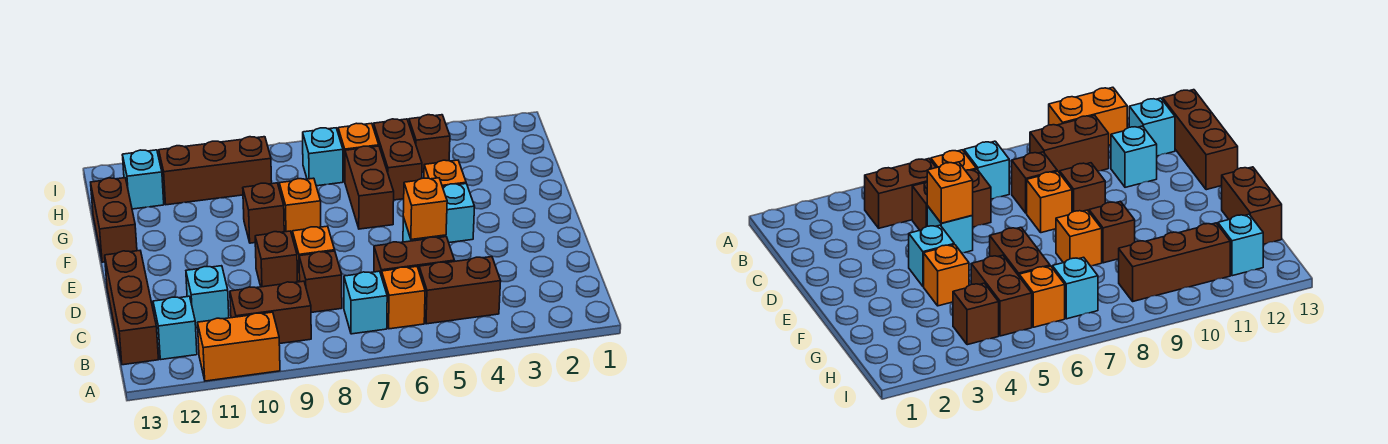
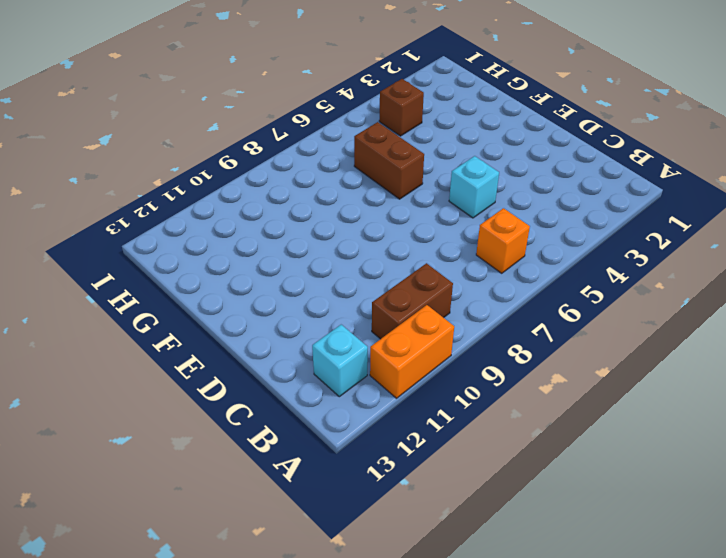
none -> brown 1x2 brick [419,257,501,324]
none -> cyan 1x1 brick [344,271,387,334]
none -> brown 1x3 brick [105,251,159,365]

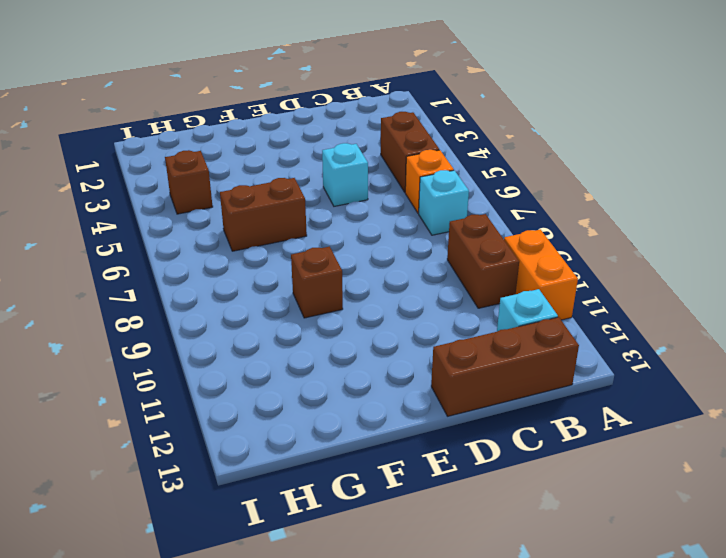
none -> brown 1x2 brick [374,237,454,276]
none -> brown 1x1 brick [299,251,342,312]
none -> cyan 1x1 brick [186,266,229,328]

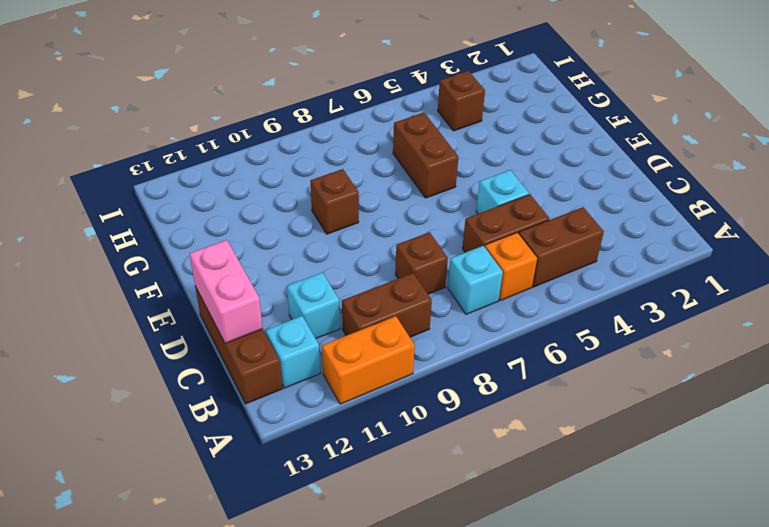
pink 1x2 brick [189,240,263,343] -> none
none -> orange 1x1 brick [292,226,335,282]
none -> brown 1x1 brick [255,231,298,287]
none -> cyan 1x1 brick [443,184,475,243]

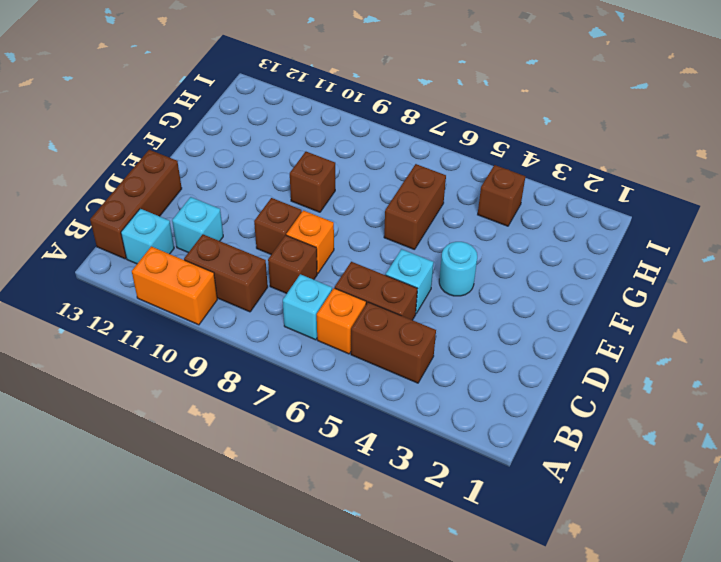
cyan 1x1 round brick [439,242,477,296] -> cyan 1x1 brick [443,184,475,243]
none -> orange 1x1 brick [424,160,466,187]
none -> orange 1x1 brick [279,178,321,237]
none -> brown 1x2 brick [91,178,137,262]

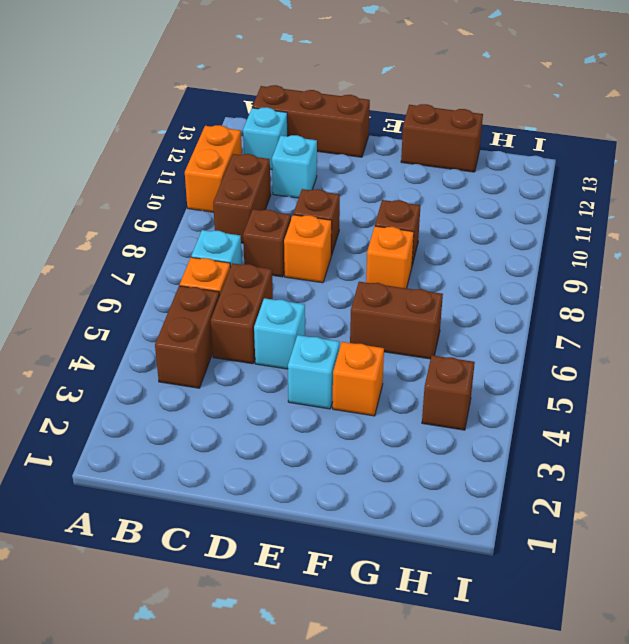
none -> brown 1x2 brick [374,119,422,200]
none -> orange 1x1 brick [338,123,379,181]
none -> cyan 1x1 brick [303,128,343,186]

